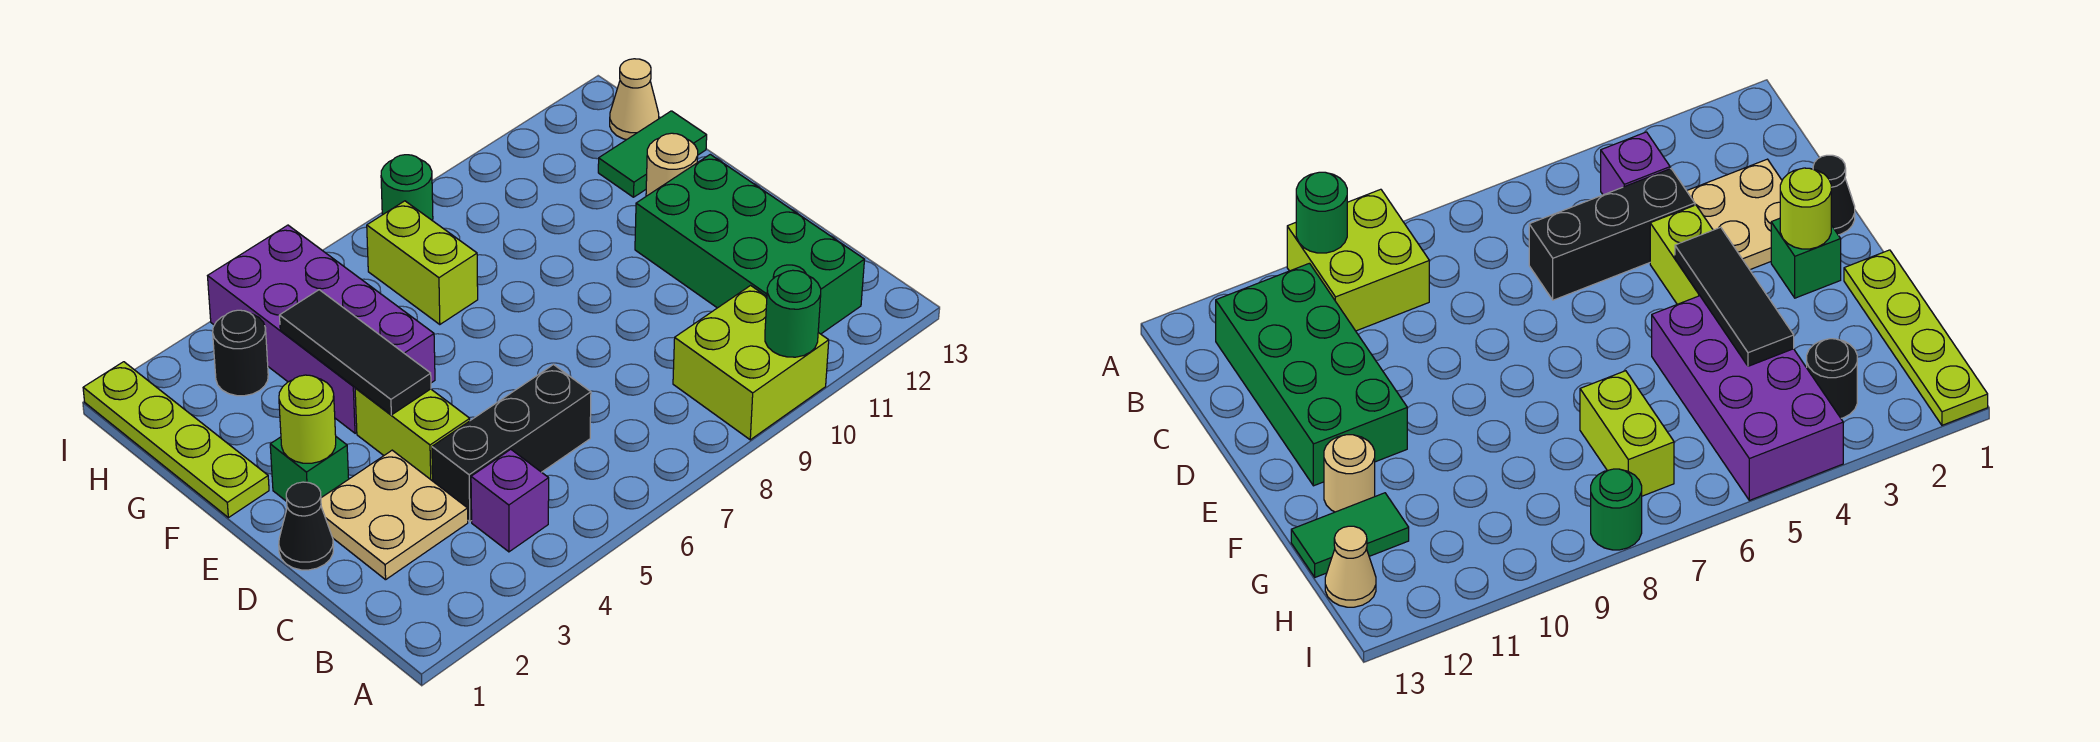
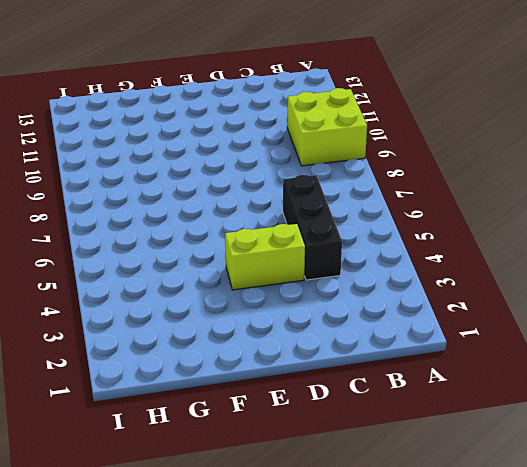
none -> purple 1x1 brick [471,449,549,552]
none -> green 2x4 brick [635,154,865,334]
none -> tan 2x2 plate [321,450,468,580]

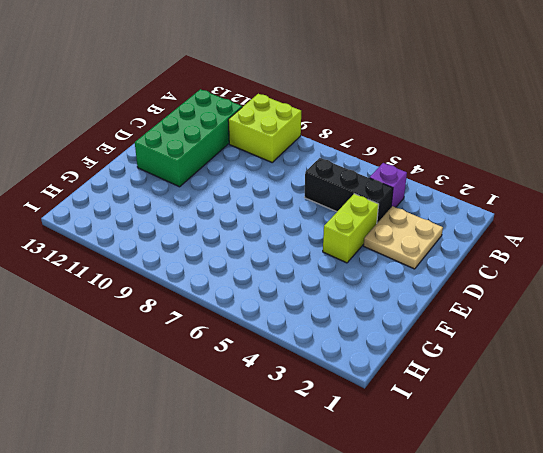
none -> black 1x1 cone [279,482,334,570]
none -> green 1x1 brick [270,437,349,501]
none -> lime 1x4 plate [83,362,269,518]

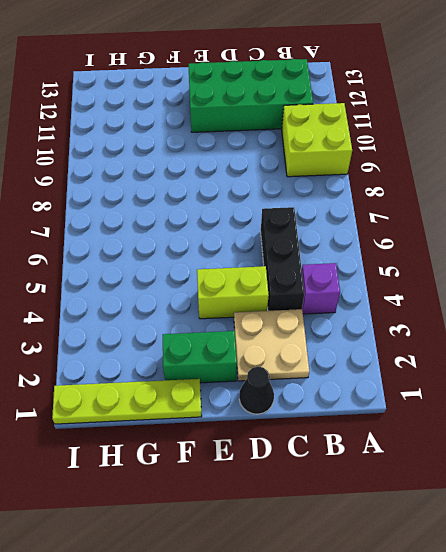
green 1x2 brick [163,331,237,383] -> green 1x1 brick [270,437,349,501]
none -> purple 2x4 brick [208,225,435,433]
none -> tan 1x1 round brick [646,133,698,196]
none -> lime 1x2 brick [367,201,478,325]

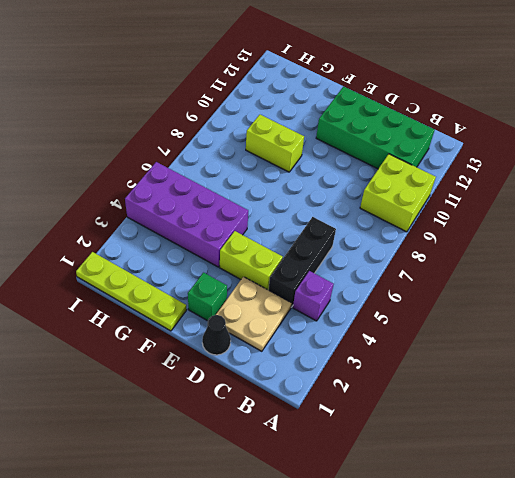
lime 1x2 brick [246,115,304,172] -> lime 1x2 brick moved to [367,201,478,325]
none -> tan 1x1 round brick [646,133,698,196]
none -> green 1x2 tile [598,111,707,197]
none -> black 1x1 round brick [213,310,268,396]

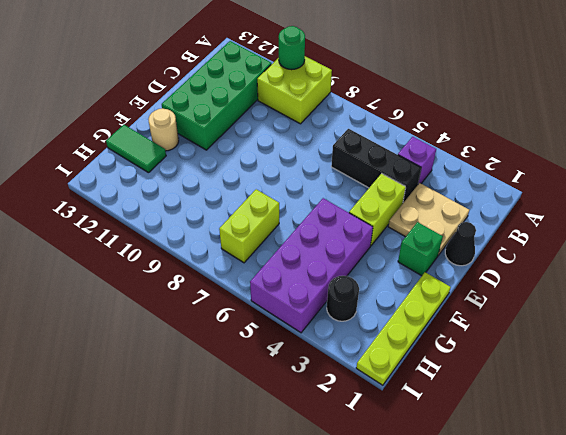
none -> tan 1x1 cone [610,59,659,140]
none -> green 1x1 round brick [381,155,433,221]
none -> lime 1x1 round brick [279,375,336,463]

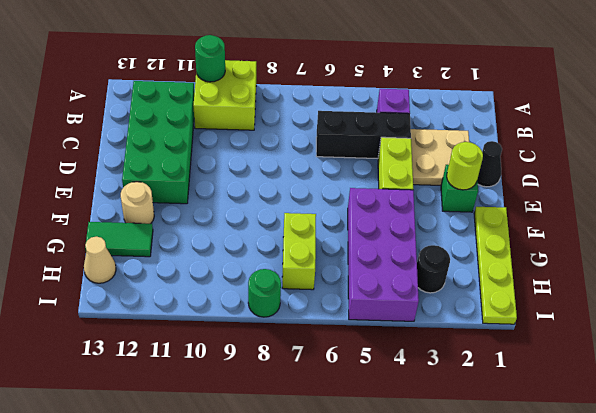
none -> black 1x3 tile [279,290,431,415]

